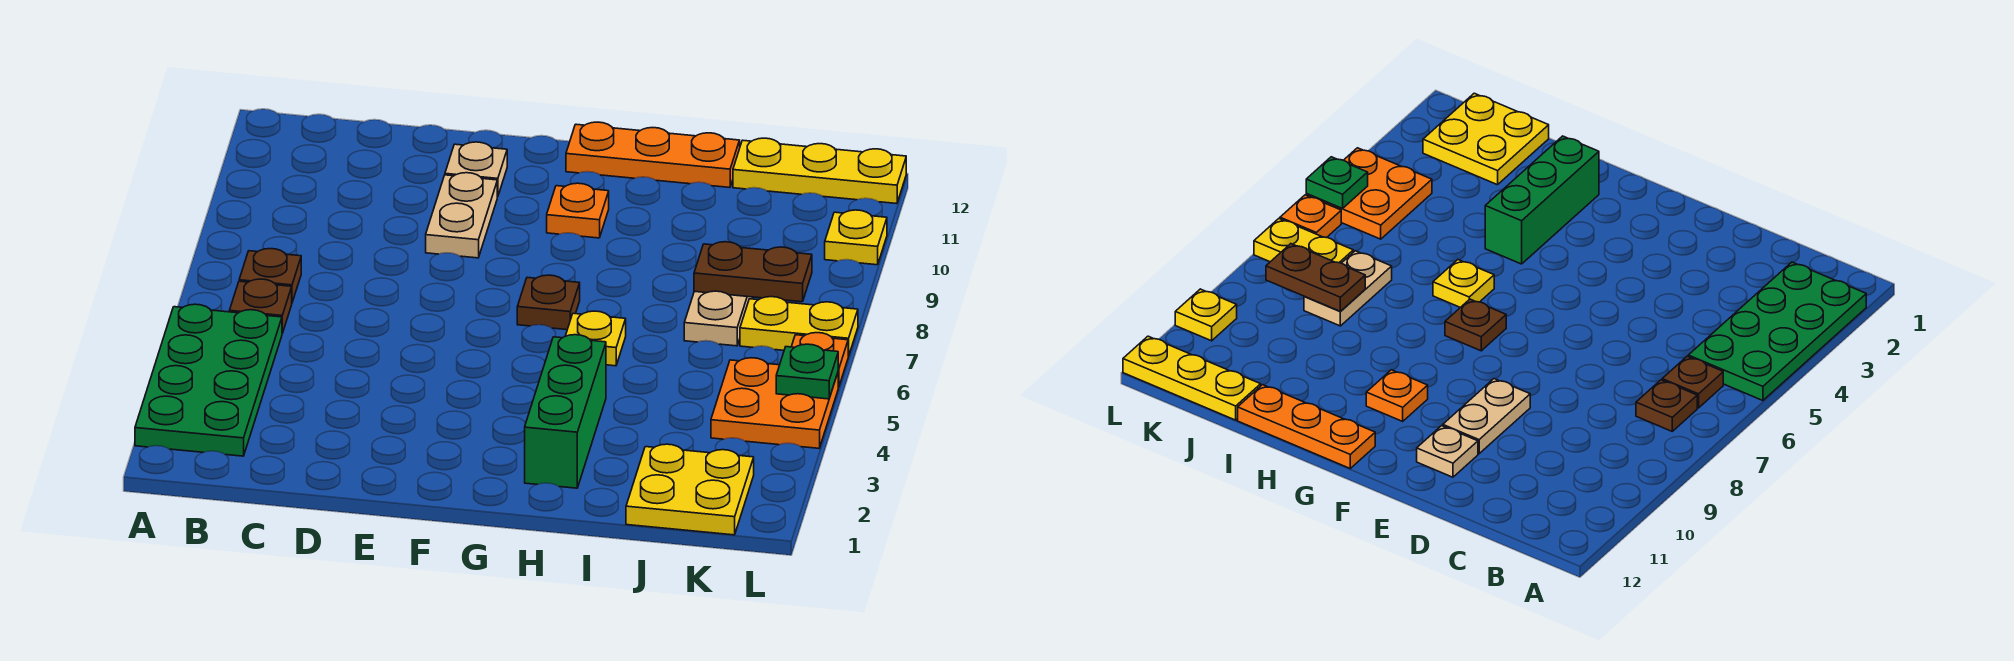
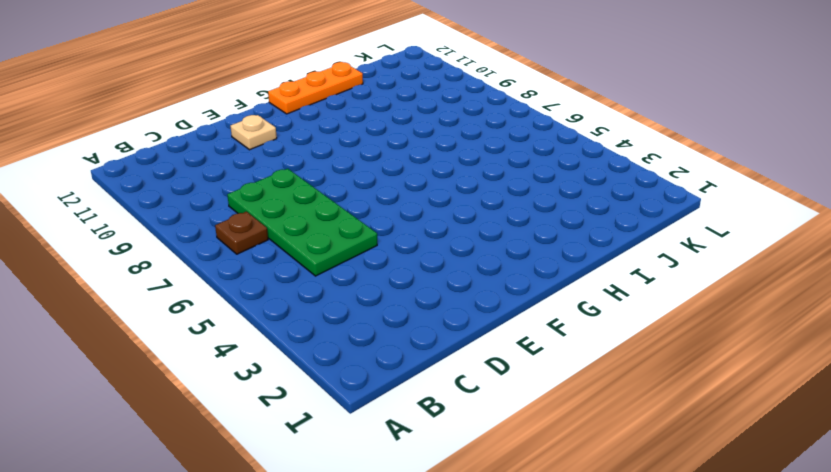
green 2x4 plate [227,169,377,276] -> green 2x4 plate moved to [135,304,282,456]
none -> brown 1x1 plate [229,279,292,333]
none -> tan 1x2 plate [426,173,497,258]
none -> brown 1x1 plate [517,275,580,330]

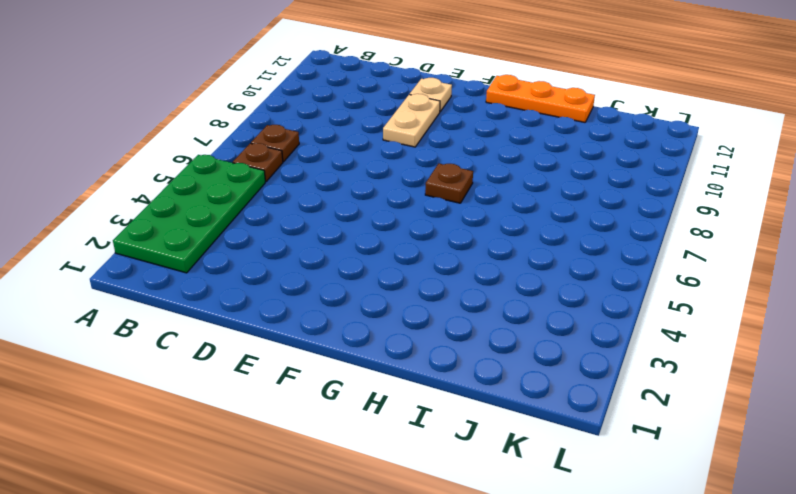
none -> orange 1x1 plate [547,183,609,238]
none -> green 1x3 brick [525,335,606,488]
none -> yellow 1x1 plate [566,311,626,366]

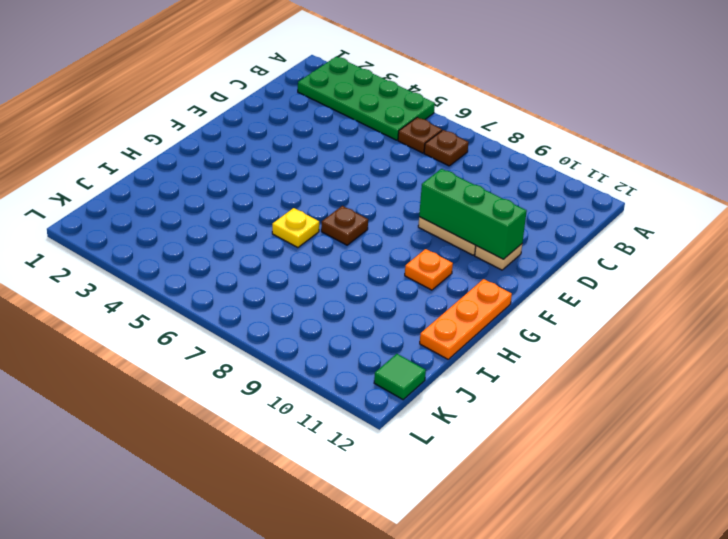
green 1x3 brick [419,169,527,259] -> green 1x3 brick moved to [525,335,606,488]
green 1x1 tile [374,354,426,400] -> yellow 1x3 plate [733,138,906,204]
none -> yellow 2x2 plate [626,444,754,535]
none -> tan 1x2 plate [684,291,753,346]
none -> orange 2x2 plate [711,358,838,448]

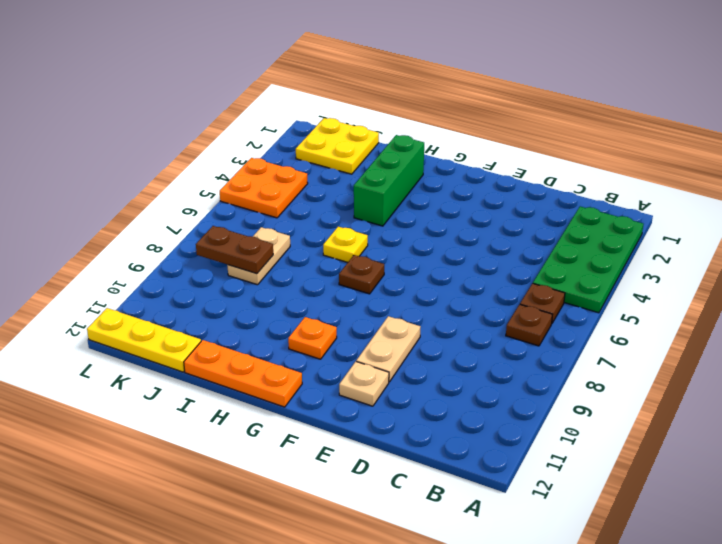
none -> yellow 1x2 plate [740,297,858,356]
none -> orange 1x1 plate [791,333,848,387]
none -> yellow 1x1 plate [825,210,887,265]

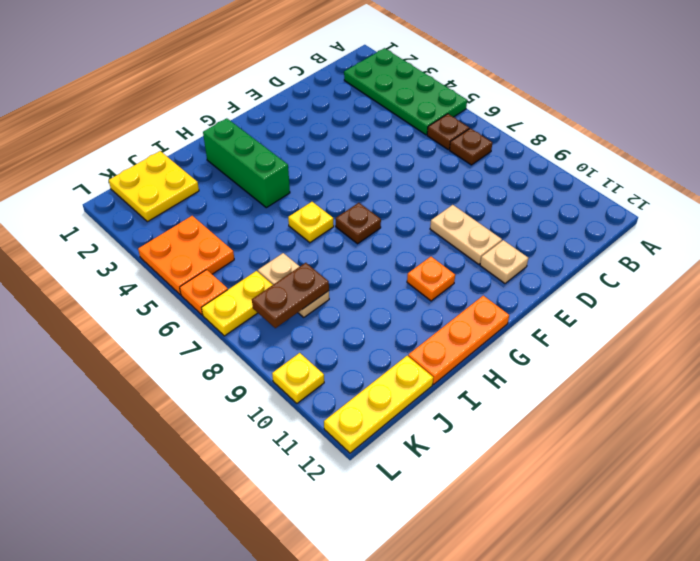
none -> green 1x1 plate [776,344,838,399]

